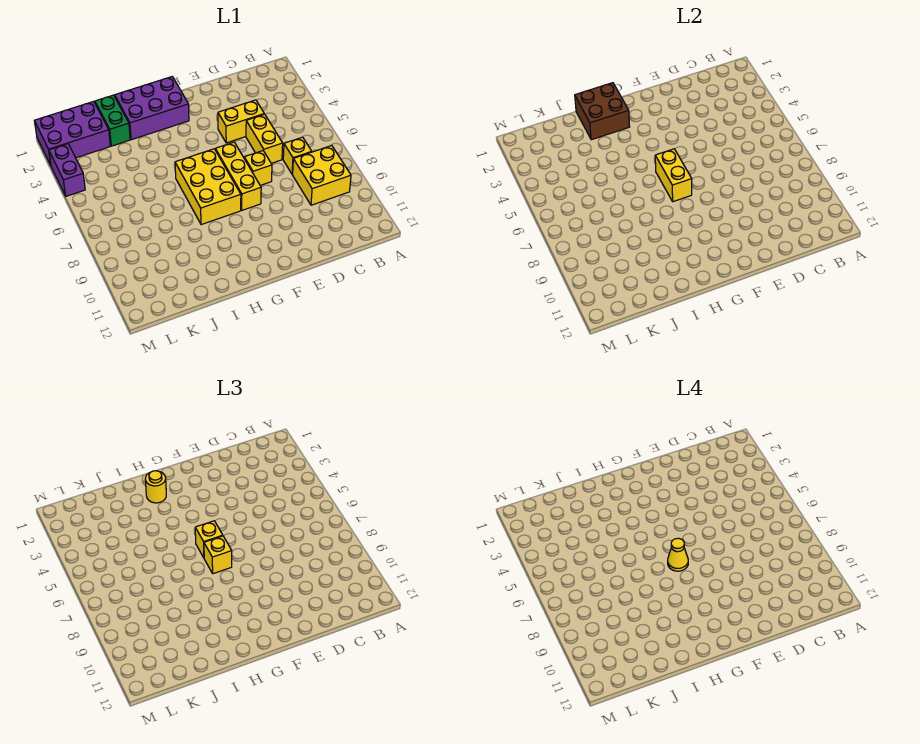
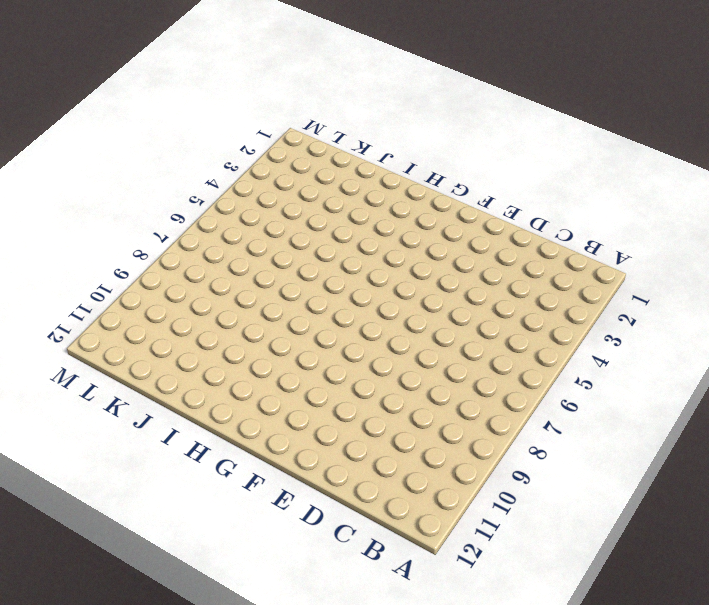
none -> yellow 2x2 brick [293,146,351,205]
none -> yellow 1x1 brick [283,137,312,174]
none -> yellow 1x2 brick [218,100,264,143]

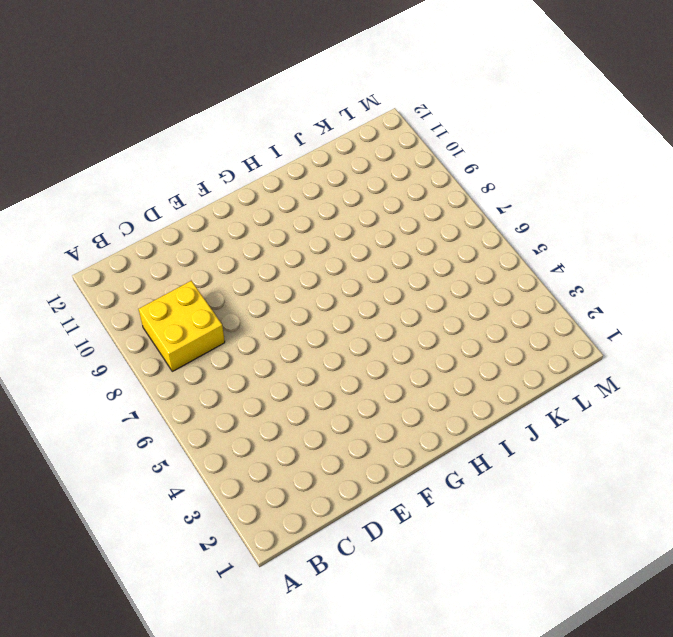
none -> yellow 1x1 brick [283,137,312,174]
none -> yellow 1x2 brick [218,100,264,143]
none -> yellow 1x2 brick [246,114,283,163]

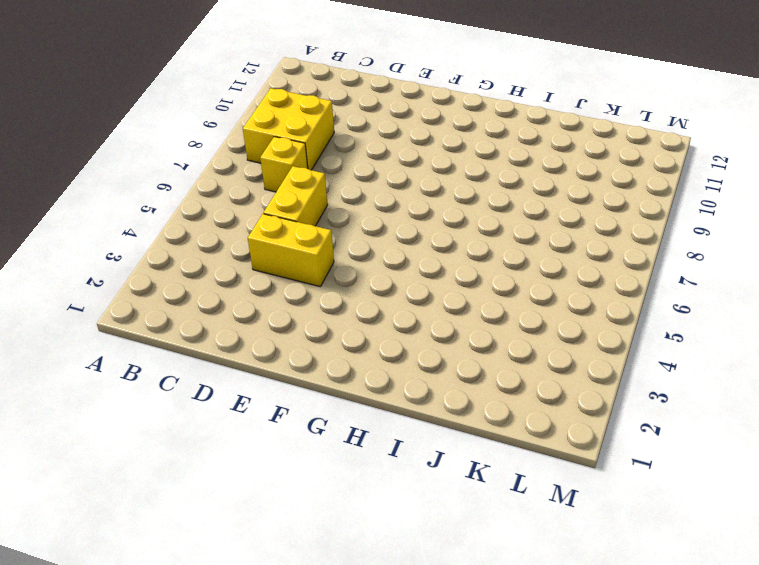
none -> yellow 1x1 brick [244,151,272,185]
none -> yellow 1x3 brick [215,142,261,210]
none -> purple 2x3 brick [115,77,189,140]

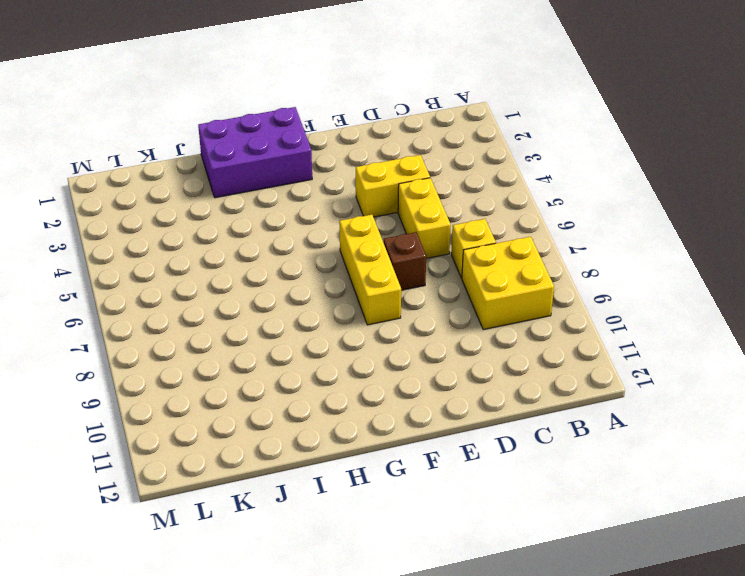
brown 1x1 brick [384,232,426,290] -> yellow 1x1 brick [244,151,272,185]
none -> yellow 2x3 brick [175,149,241,225]
none -> green 1x2 brick [95,95,130,146]
none -> purple 2x3 brick [34,101,110,165]

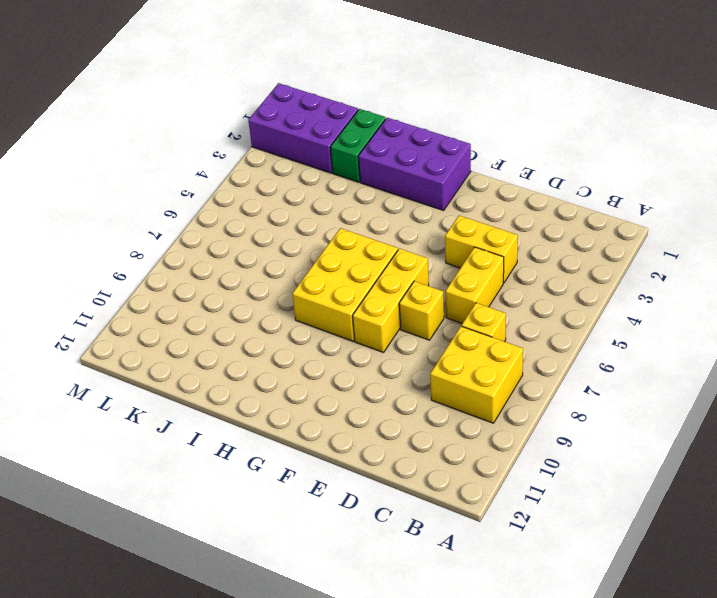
none -> purple 1x2 brick [49,144,85,196]
none -> yellow 1x2 brick [655,149,692,202]
none -> brown 2x2 brick [575,83,630,140]

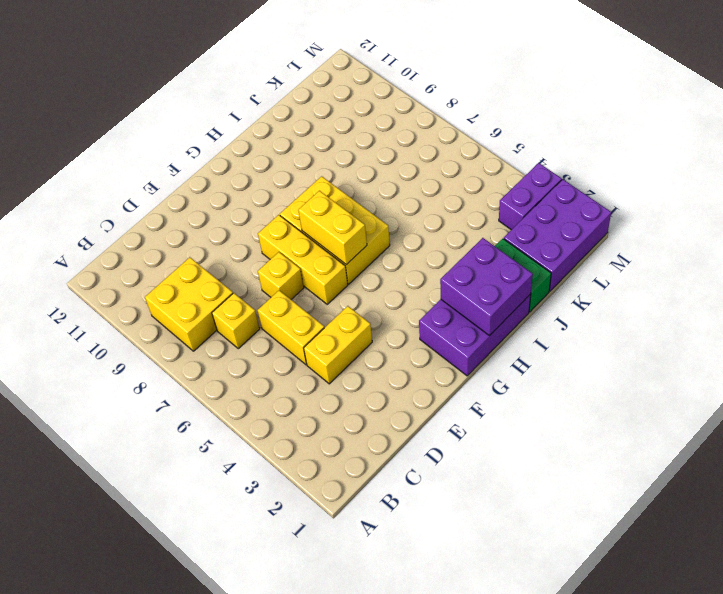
purple 2x2 brick [440,238,533,336] -> brown 2x2 brick [575,83,630,140]
purple 1x2 brick [499,163,562,230] -> purple 1x2 brick turned to [49,144,85,196]
none -> yellow 1x1 brick [195,521,223,558]
none -> yellow 1x1 brick [204,536,232,574]
none -> yellow 1x1 round brick [145,471,166,503]

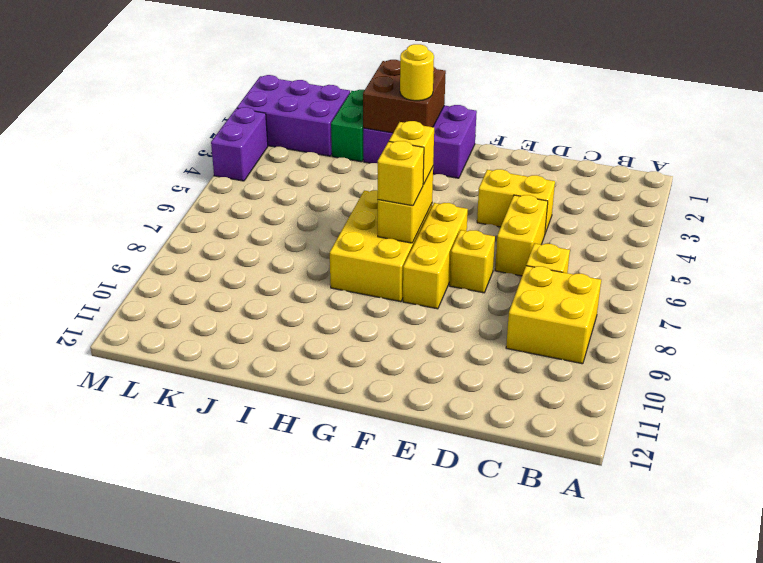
none -> yellow 1x1 cone [668,538,688,571]

